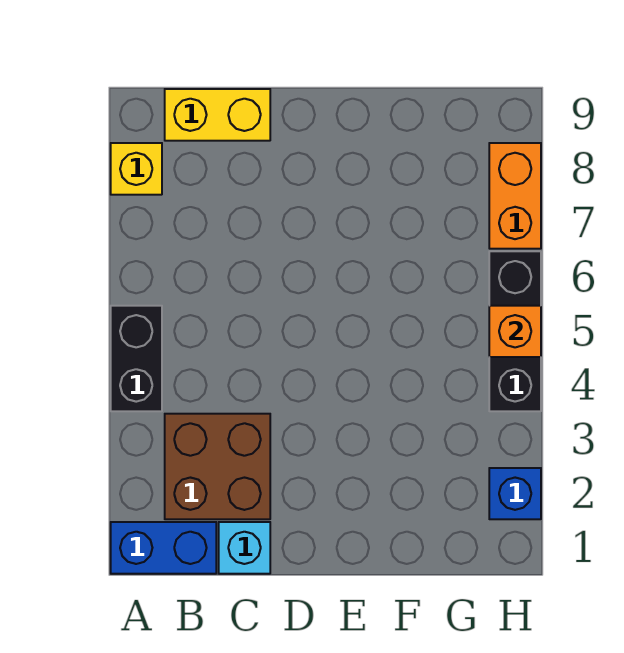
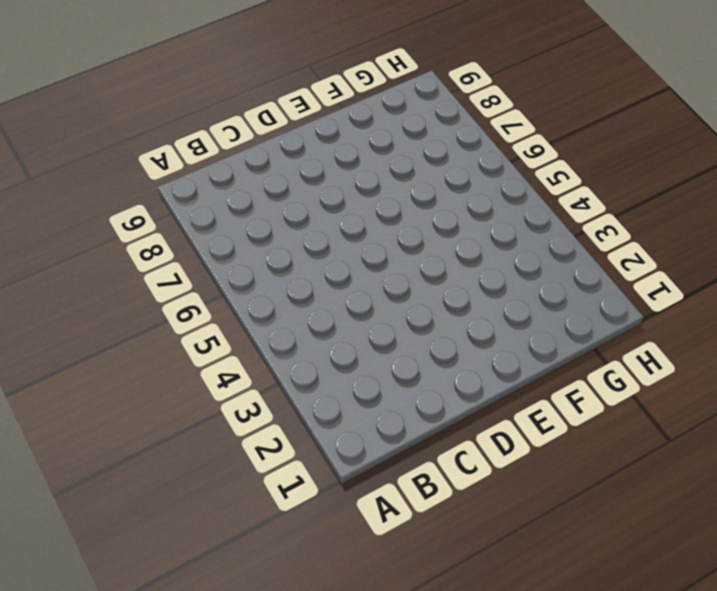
none -> blue 1x2 brick [111,522,216,574]
none -> black 1x2 brick [111,306,162,411]

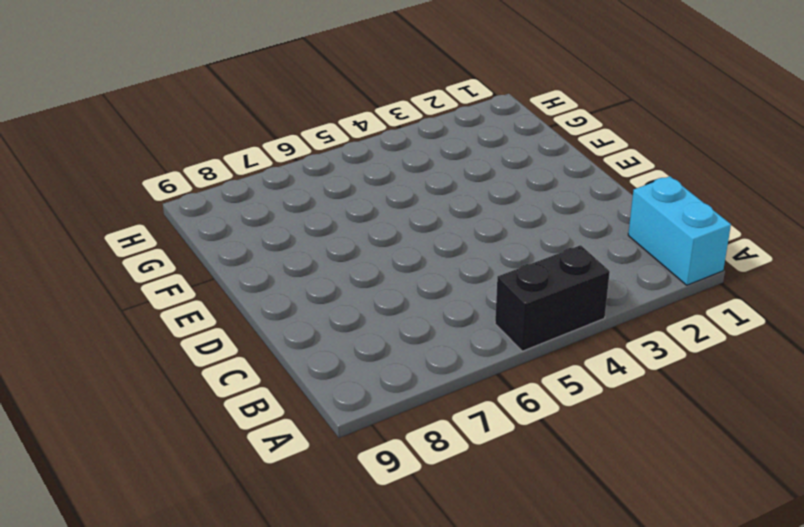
cyan 1x2 brick [628,176,731,285] -> blue 1x2 brick [111,522,216,574]
none -> yellow 1x1 brick [111,143,162,195]
none -> brown 2x2 brick [165,414,270,519]

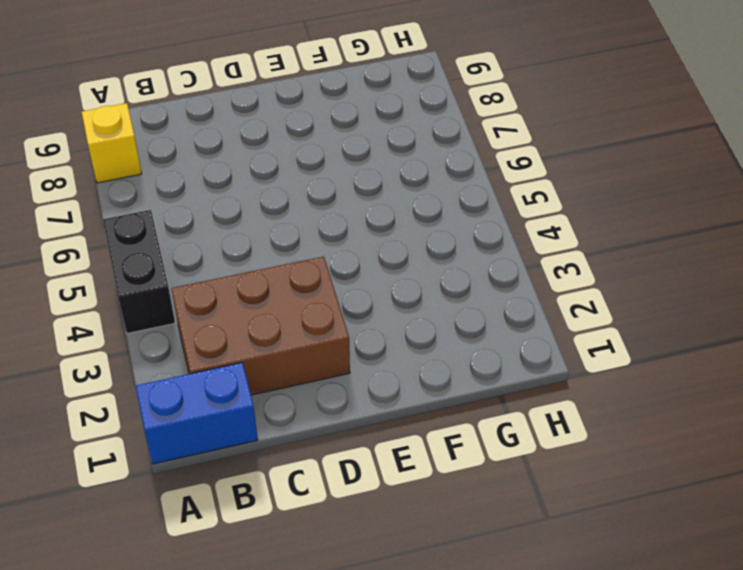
brown 2x3 brick [171,257,350,395] -> brown 2x2 brick [165,414,270,519]
none -> yellow 1x2 brick [165,89,270,141]
none -> cyan 1x1 brick [219,522,270,574]

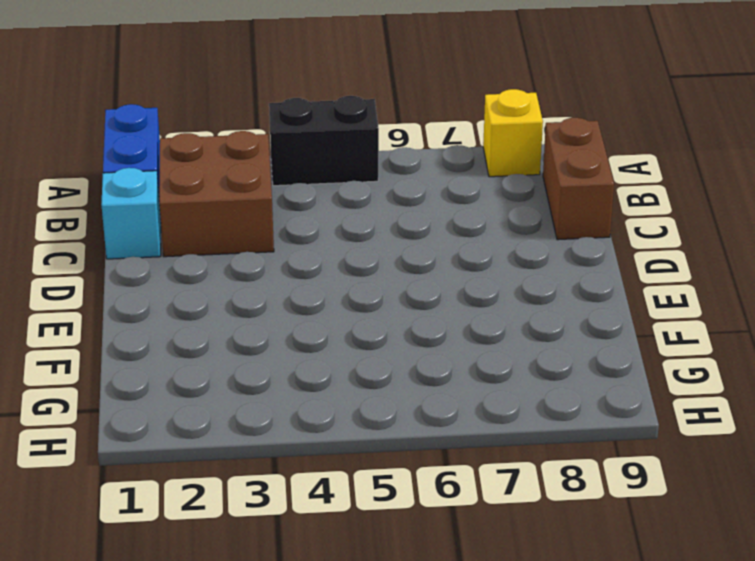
brown 1x2 brick [543,118,614,240] -> yellow 1x2 brick [165,89,270,141]
none -> blue 1x1 brick [489,468,541,519]
none -> black 1x3 brick [489,251,541,411]

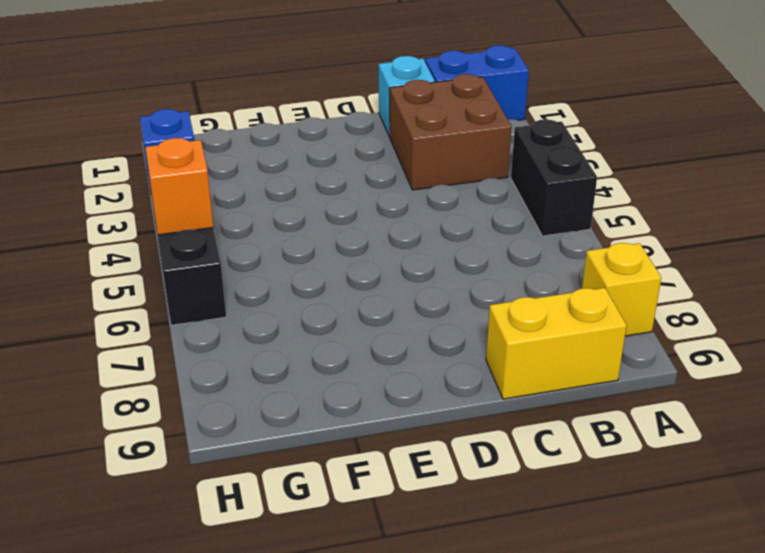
none -> orange 1x2 brick [489,143,541,249]

